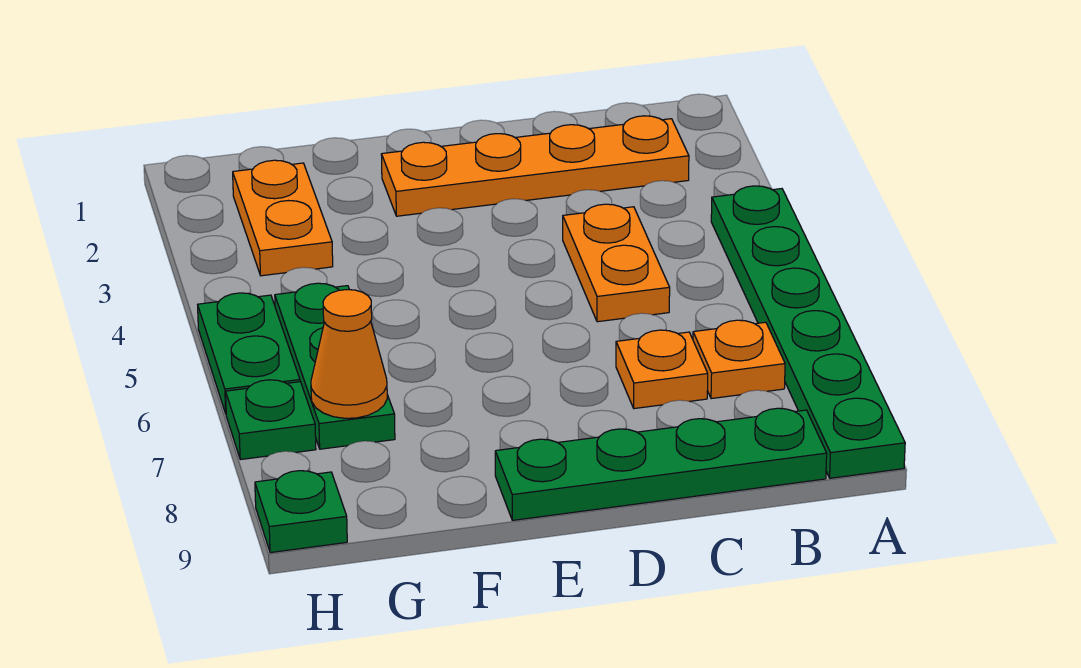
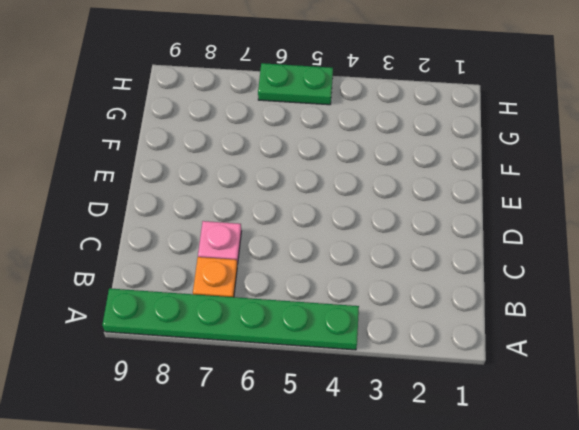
pink 1x1 plate [198,221,241,265] -> orange 1x1 plate [616,330,708,409]
none -> orange 1x4 plate [381,116,689,216]
none -> green 1x4 plate [495,408,827,520]
none -> orange 1x2 plate [563,204,670,322]

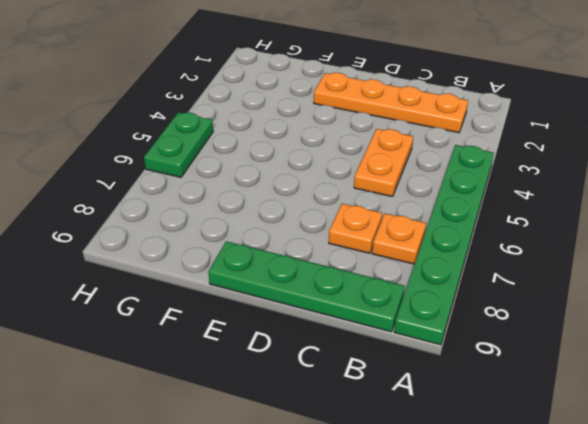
none -> orange 1x2 plate [233,160,333,276]
none -> green 1x3 plate [275,283,395,449]
none -> green 1x1 plate [226,380,316,460]

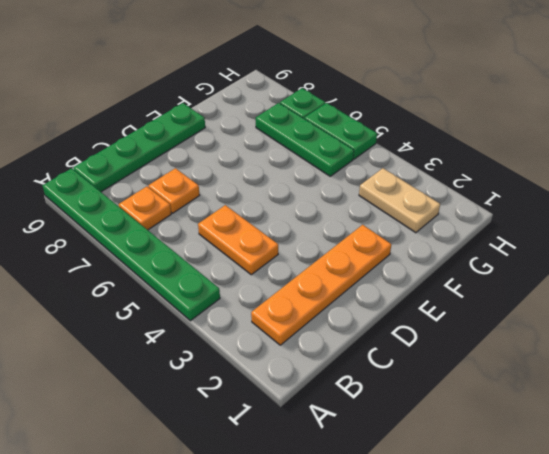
tan 1x2 plate [359,168,440,233] -> orange 1x2 plate [233,160,333,276]
none -> green 1x1 plate [255,471,347,553]
none -> orange 1x1 cone [311,290,387,418]

